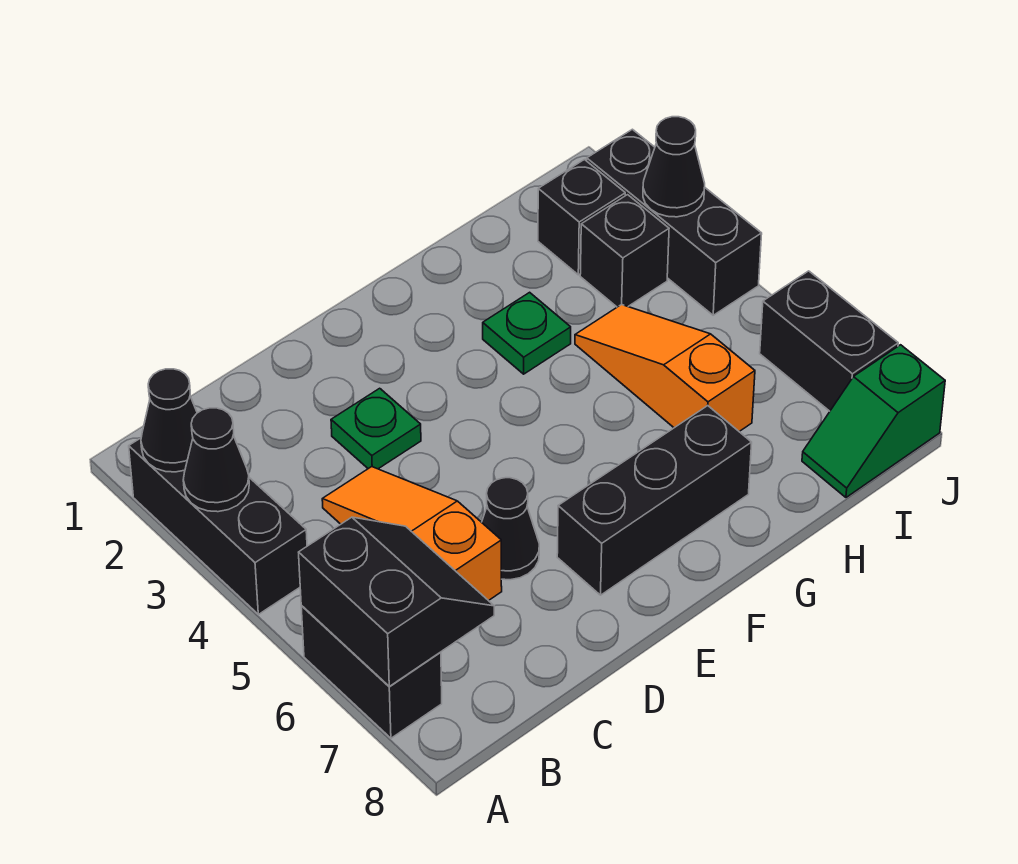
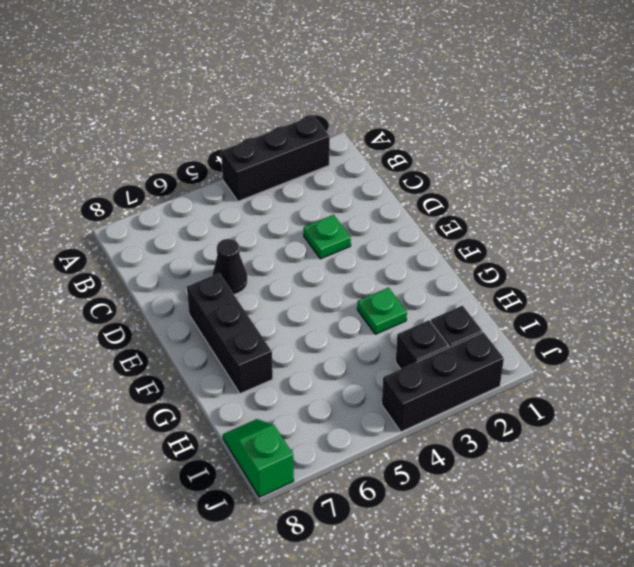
none -> black 1x2 brick [301,606,442,738]
none -> orange 1x3 slope [322,467,502,601]
none -> orange 1x3 slope [575,304,755,431]

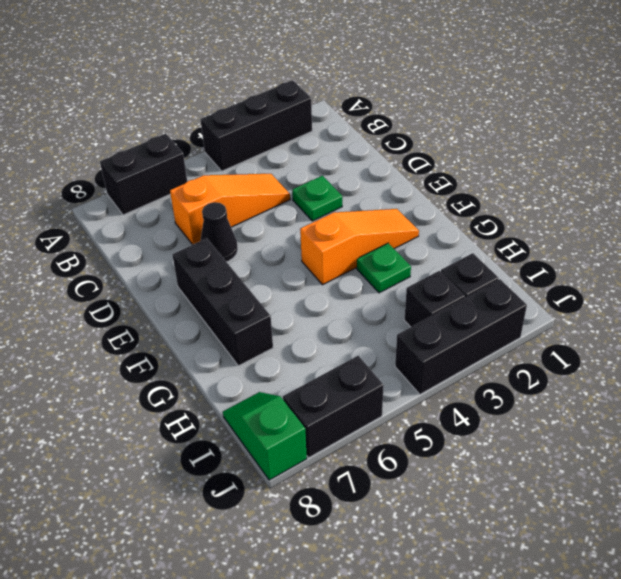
orange 1x3 slope [300,209,419,285] -> orange 1x3 slope moved to [575,304,755,431]
none -> black 1x1 cone [141,369,197,472]
none -> black 1x1 cone [183,408,249,512]
none -> black 2x2 slope [299,517,494,686]

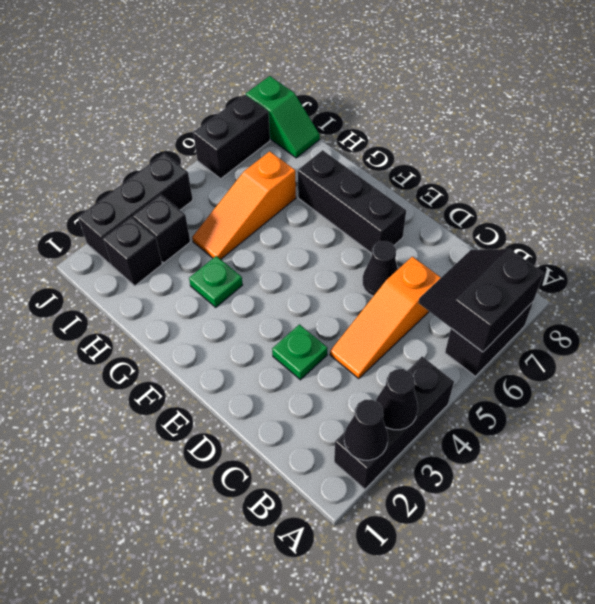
none -> black 1x1 cone [643,117,705,217]

